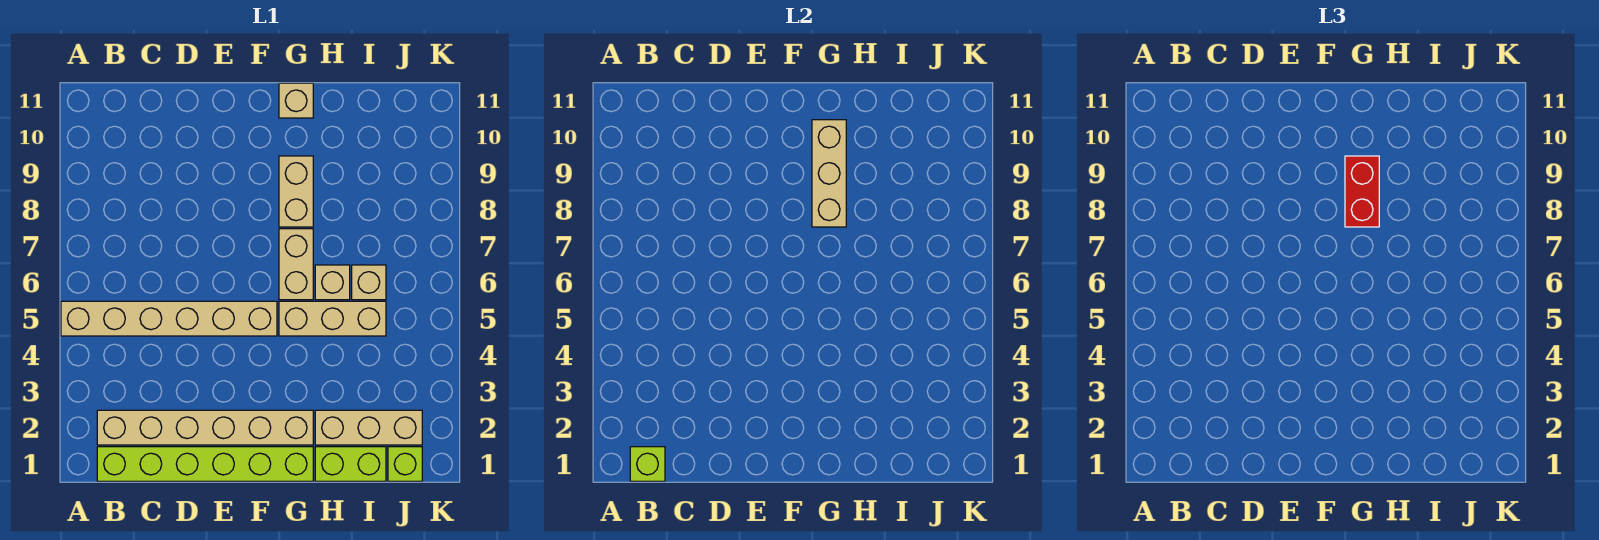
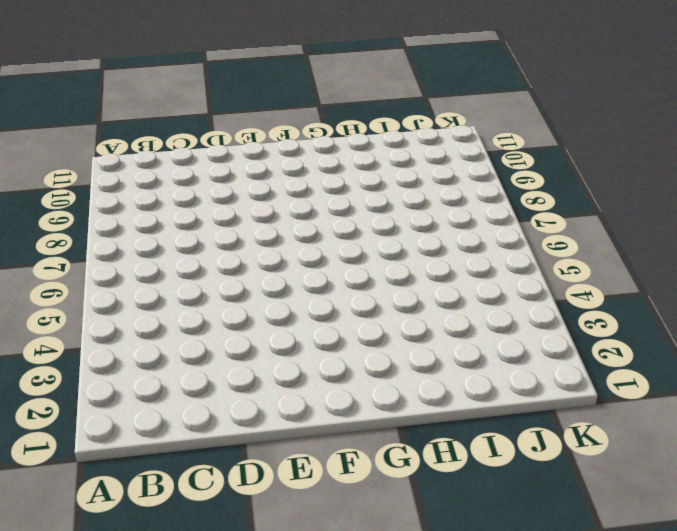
none -> tan 1x6 brick [61,301,277,336]
none -> lime 1x6 brick [97,447,313,481]
none -> tan 1x6 brick [97,410,313,445]

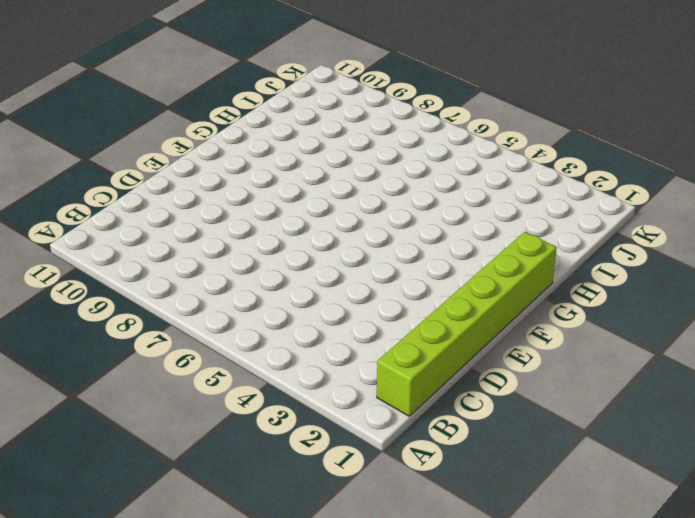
none -> tan 1x6 brick [61,301,277,336]
none -> tan 1x6 brick [97,410,313,445]
none -> tan 1x3 brick [279,301,386,336]

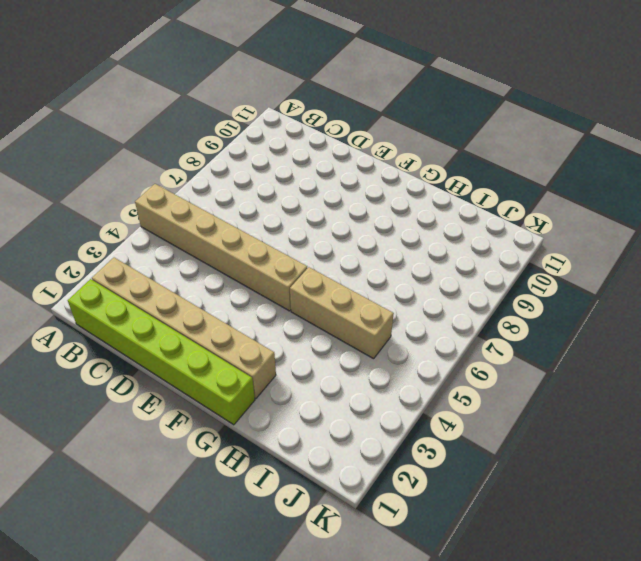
none -> tan 1x2 brick [279,229,313,300]
none -> tan 1x2 brick [279,156,313,227]
none -> tan 1x1 brick [279,83,313,118]

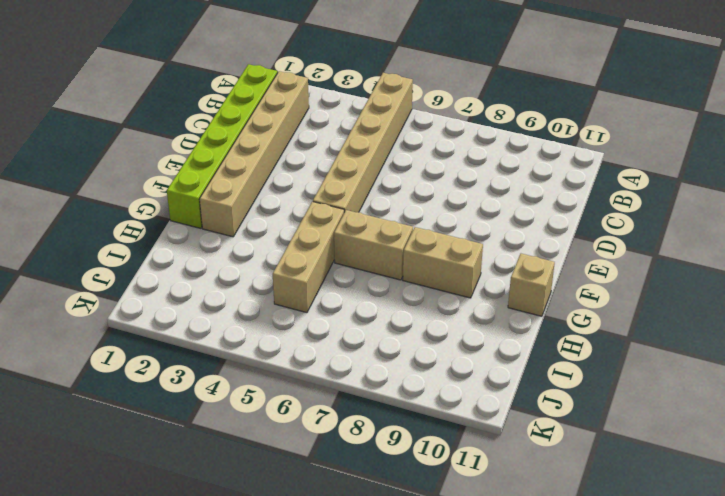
none -> lime 1x2 brick [315,447,386,481]
none -> tan 1x3 brick [315,410,422,445]
none -> tan 1x1 brick [315,265,350,300]

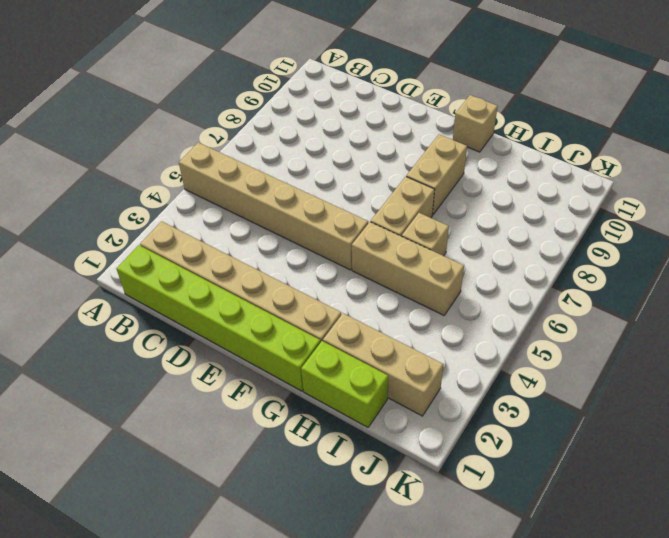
none -> tan 1x1 brick [352,265,386,300]
none -> lime 1x1 brick [388,447,422,481]
none -> lime 1x1 brick [630,447,665,481]

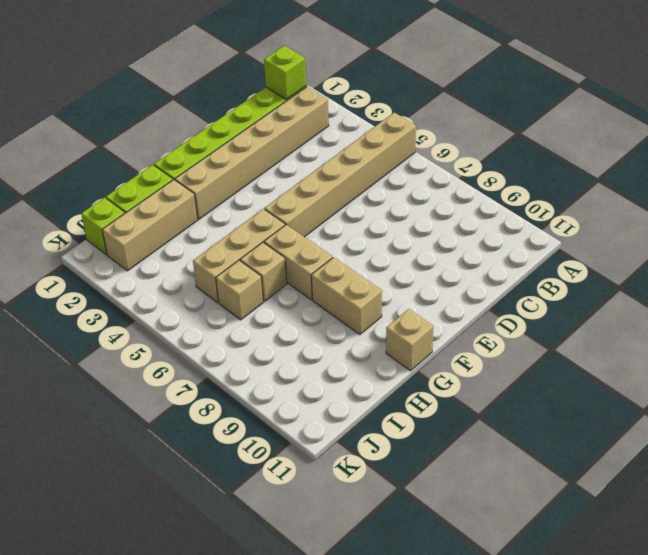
none -> tan 1x3 brick [812,120,846,227]
none -> red 1x2 brick [1345,156,1379,227]

